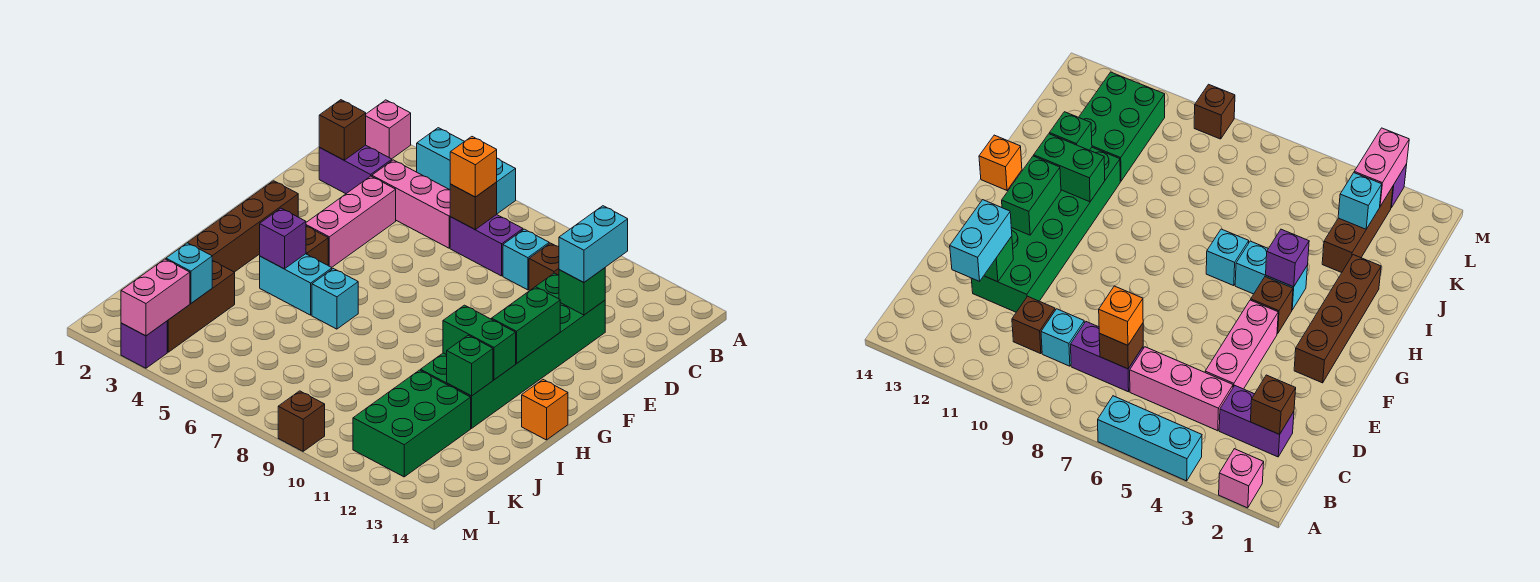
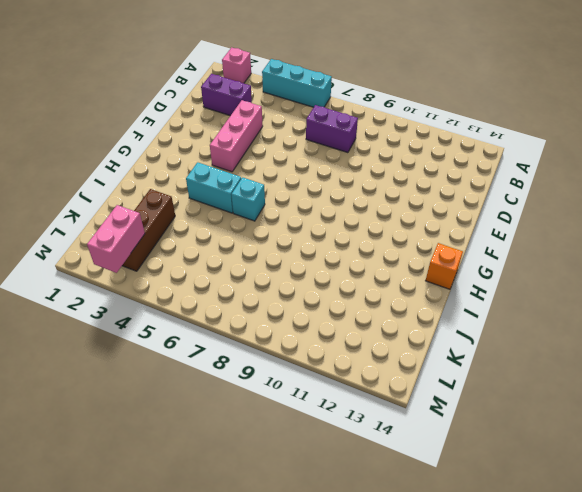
none -> pink 1x3 brick [372,160,450,248]
none -> cyan 1x1 brick [503,229,549,290]
none -> brown 1x1 brick [529,243,559,291]

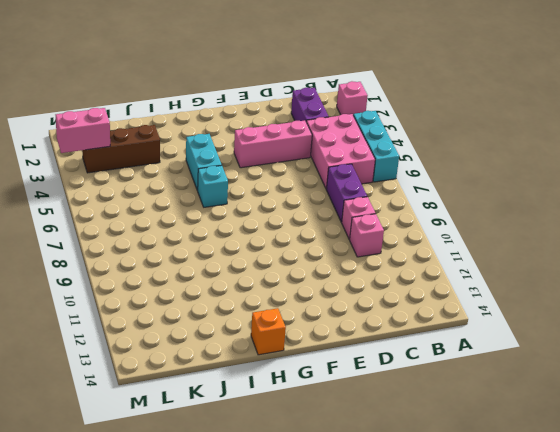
pink 2x3 brick [306,114,375,189] -> pink 1x3 brick [372,160,450,248]
pink 1x1 brick [342,197,375,240] -> cyan 1x1 brick [503,229,549,290]
pink 1x1 brick [350,214,384,257] -> brown 1x1 brick [529,243,559,291]
none -> green 2x6 brick [421,273,605,428]
none -> brown 1x4 brick [188,181,298,272]
none -> brown 1x1 brick [306,226,328,265]

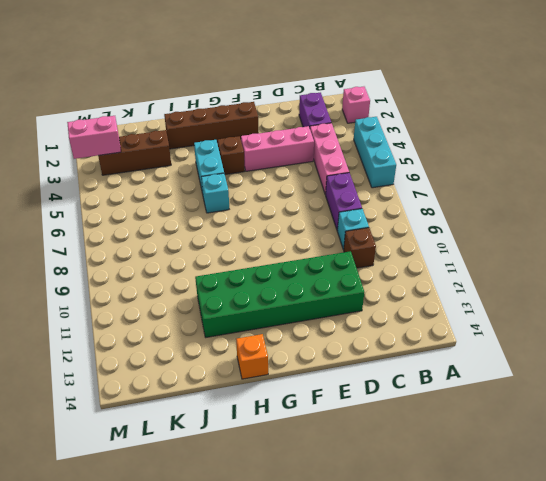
none -> green 2x3 brick [353,370,471,477]
none -> purple 1x1 brick [121,321,167,368]
none -> brown 1x1 brick [278,391,325,451]

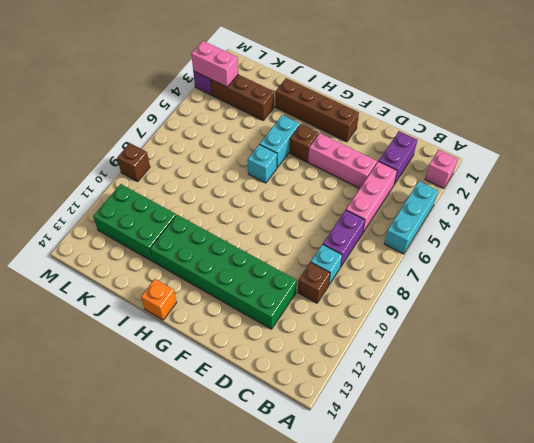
none -> brown 1x1 brick [319,100,366,160]
none -> brown 1x1 brick [450,182,497,229]
none -> green 1x1 brick [559,268,605,315]

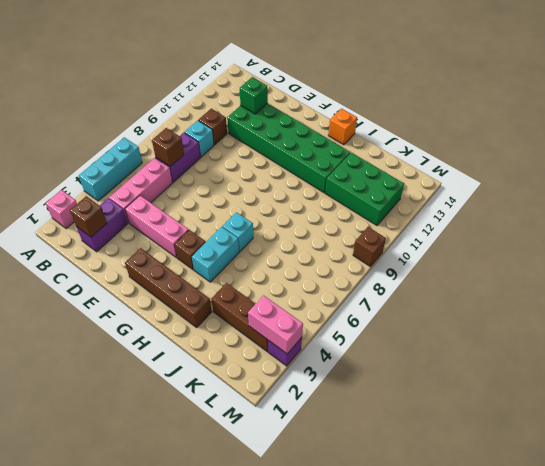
none -> green 1x2 brick [492,287,560,363]
none -> purple 1x1 brick [260,208,306,269]
none -> green 1x2 brick [443,305,516,380]

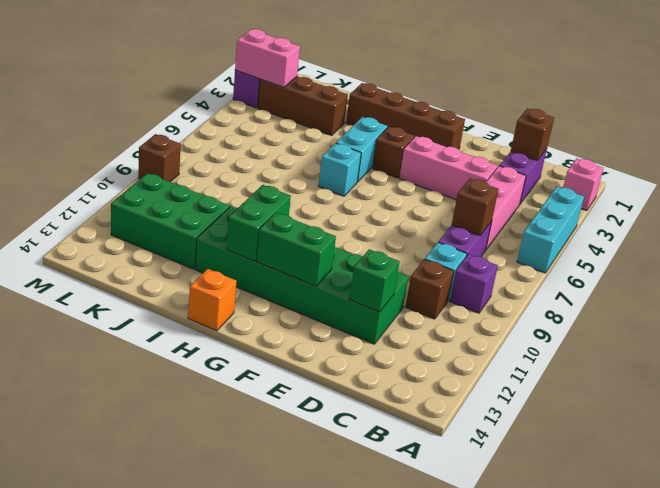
purple 1x1 brick [450,254,498,313] -> purple 1x1 brick moved to [260,208,306,269]
none -> green 1x1 brick [447,335,493,396]
none -> cyan 1x1 brick [166,243,212,303]
none -> orange 1x1 brick [450,137,497,197]

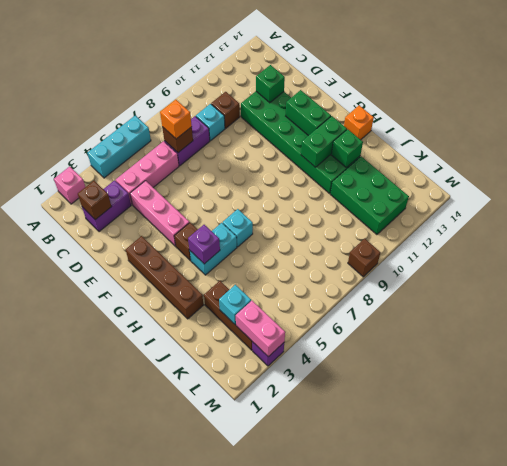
none -> cyan 1x2 brick [559,206,628,282]

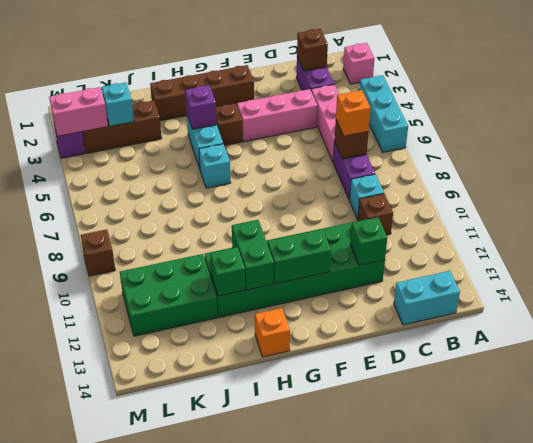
cyan 1x2 brick [394,271,460,325] -> cyan 1x2 brick moved to [559,206,628,282]

